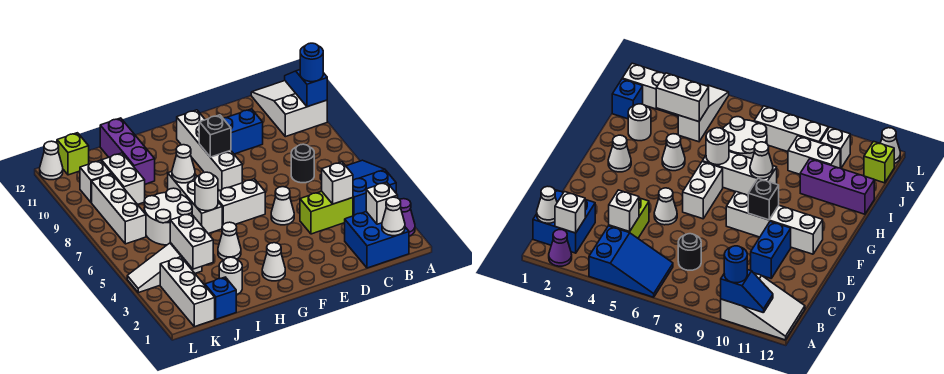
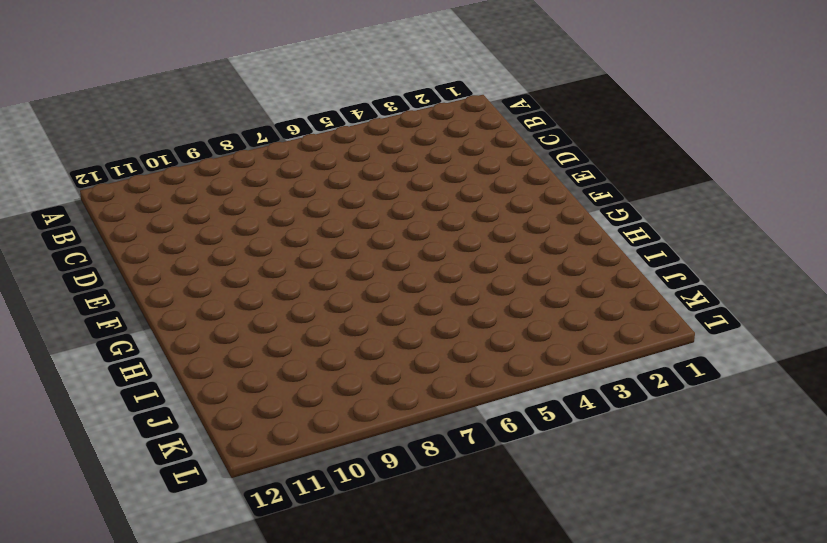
none -> purple 1x1 cone [400,199,415,236]
none -> blue 2x3 slope [320,160,396,216]
none -> white 2x3 slope [251,81,327,137]
none -> blue 2x2 brick [345,212,409,268]

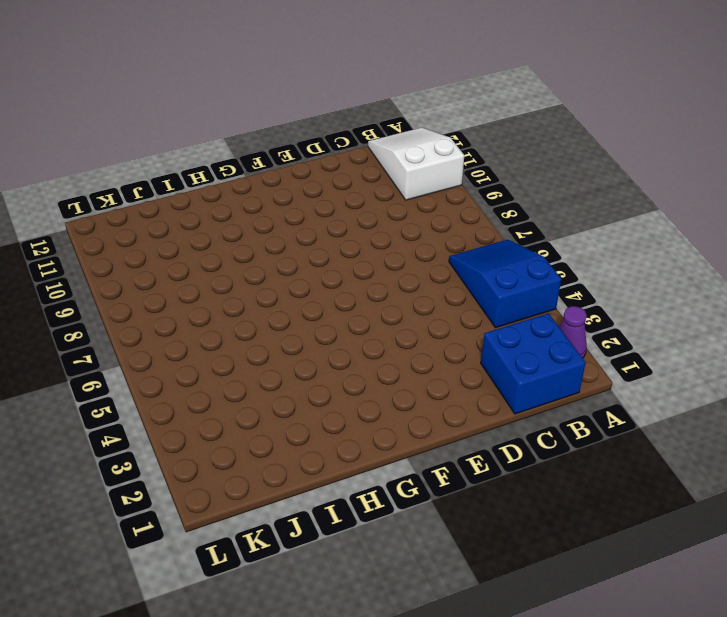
none -> lime 1x2 brick [300,191,353,234]
none -> black 1x1 round brick [291,144,314,183]
none -> blue 1x2 brick [223,109,263,154]
none -> white 1x1 cone [271,187,294,225]

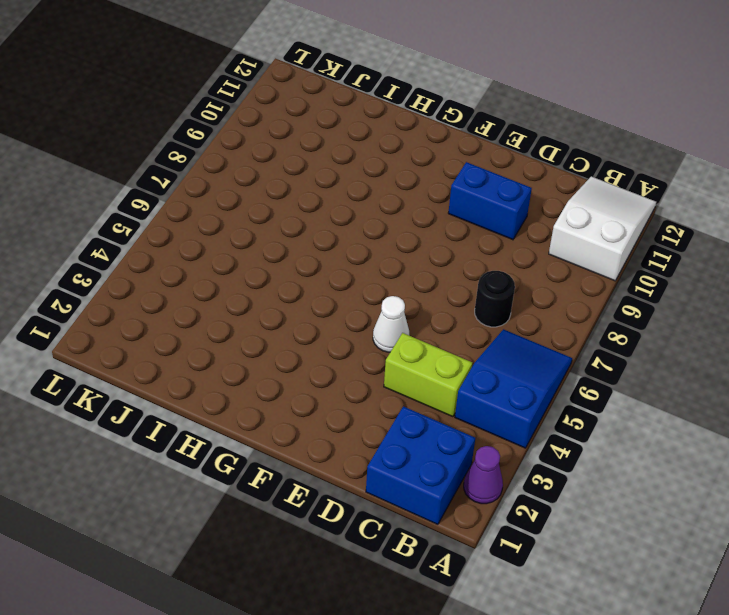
none -> white 1x2 brick [218,179,265,226]
none -> white 1x4 brick [177,110,242,191]
none -> white 1x1 cone [262,243,285,281]
none -> white 1x1 cone [218,222,241,260]

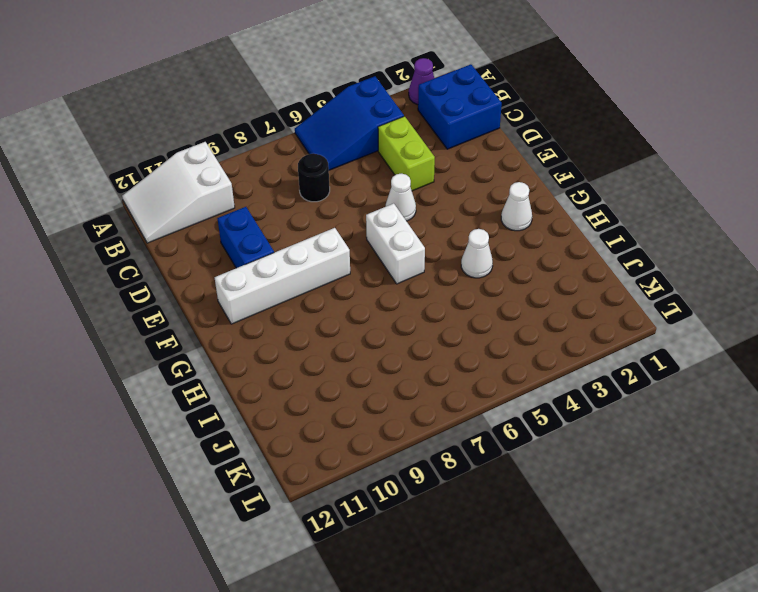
none -> white 1x3 brick [168,172,222,234]
none -> white 1x1 round brick [219,257,242,295]
none -> white 2x2 round brick [144,188,192,245]
none -> purple 1x3 brick [100,118,155,184]

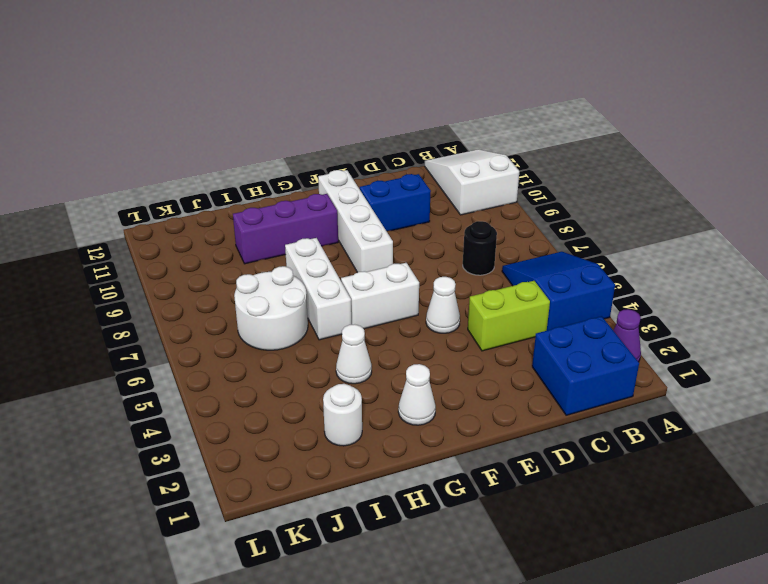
purple 1x3 brick [233,194,338,264] -> purple 1x3 brick turned to [100,118,155,184]
none -> blue 1x1 brick [205,277,236,319]
none -> white 1x3 slope [127,243,202,293]
none -> white 1x2 brick [102,153,145,205]
none -> white 1x3 brick [160,257,215,327]

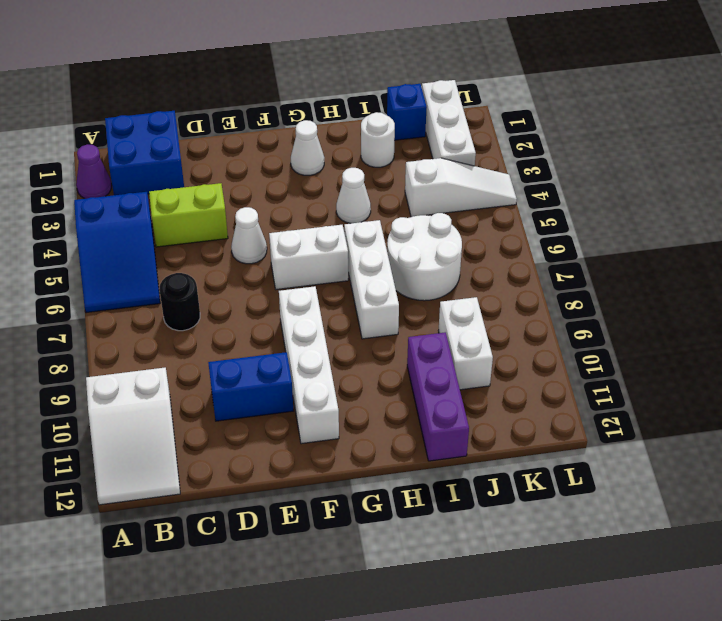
none -> white 1x3 brick [92,174,146,244]
none -> white 1x1 brick [80,160,112,203]
none -> lime 1x1 brick [57,133,89,175]
none -> white 1x1 cone [40,141,63,180]

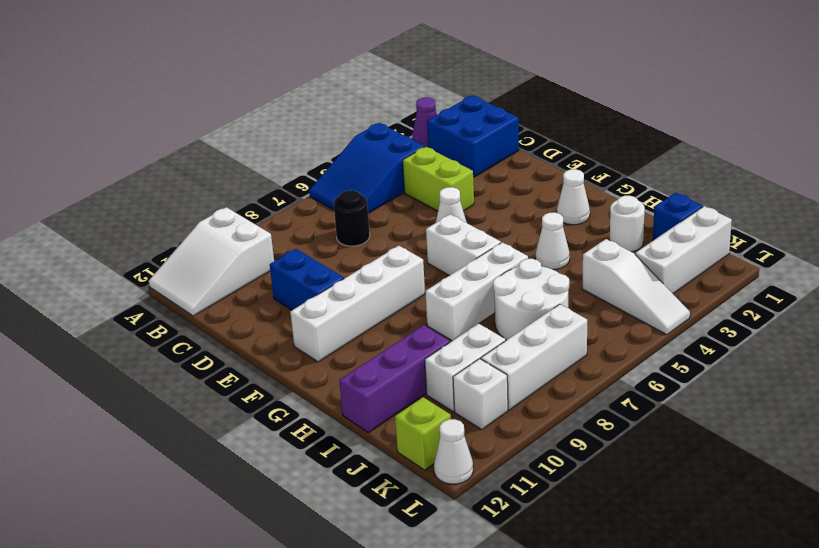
none -> blue 1x2 slope [285,70,327,107]
none -> white 1x1 cone [382,197,405,236]
none -> white 1x1 brick [366,182,398,224]
none -> white 1x1 brick [322,162,353,204]

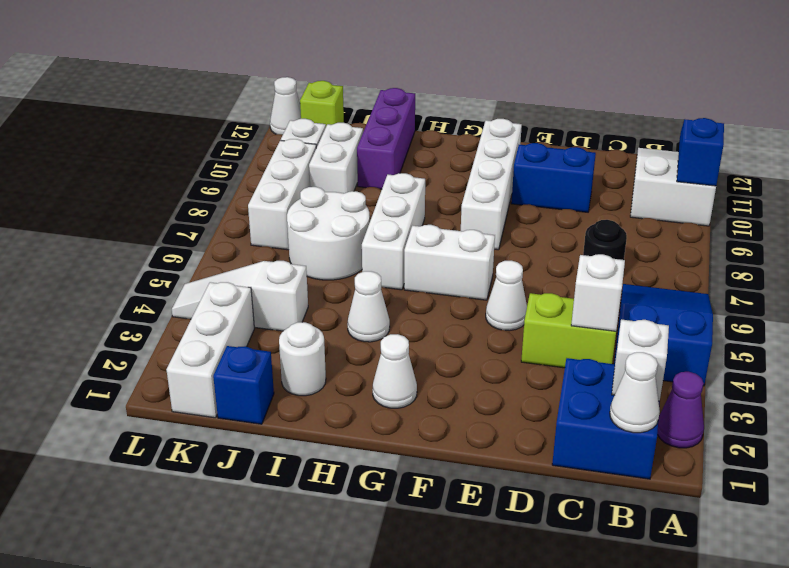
none -> black 1x1 brick [199,115,231,157]
none -> white 1x1 round brick [195,172,218,211]
none -> white 1x1 cone [172,145,195,183]
none -> white 1x2 brick [170,213,213,269]

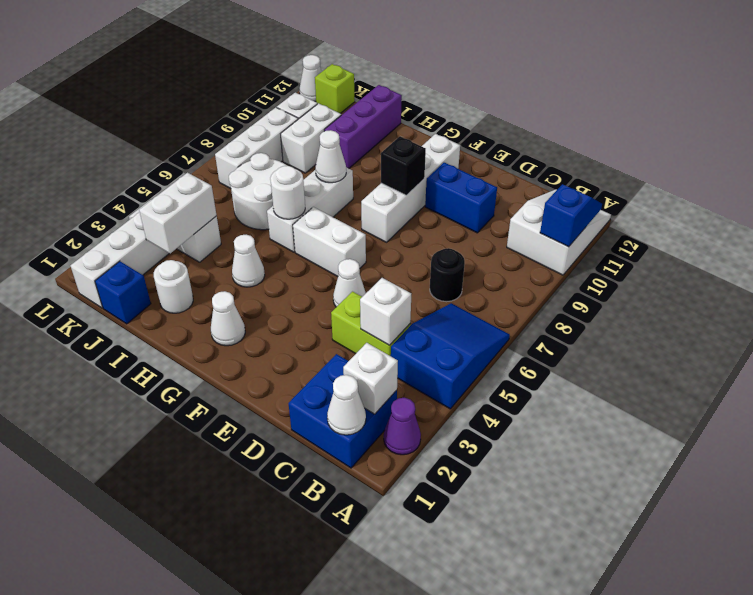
none -> blue 1x1 round brick [300,43,323,82]

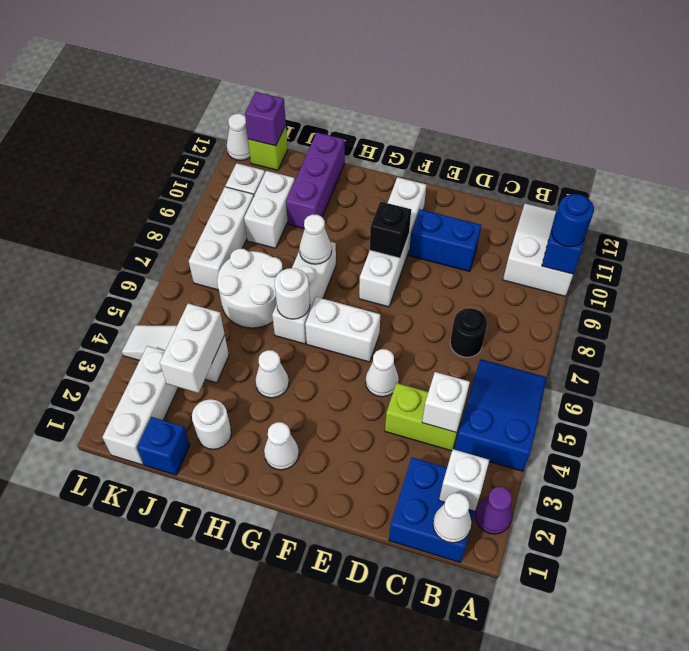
purple 1x1 brick [245,92,286,146] -> none

